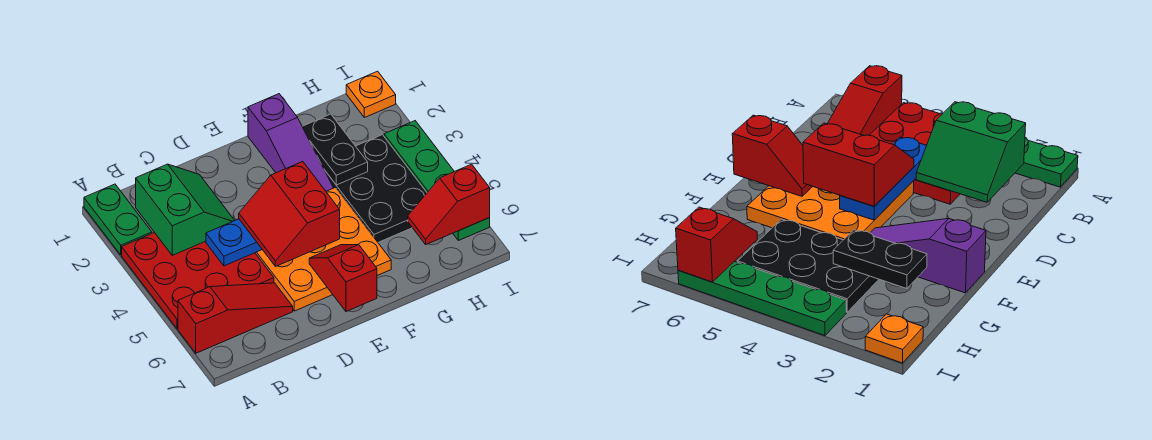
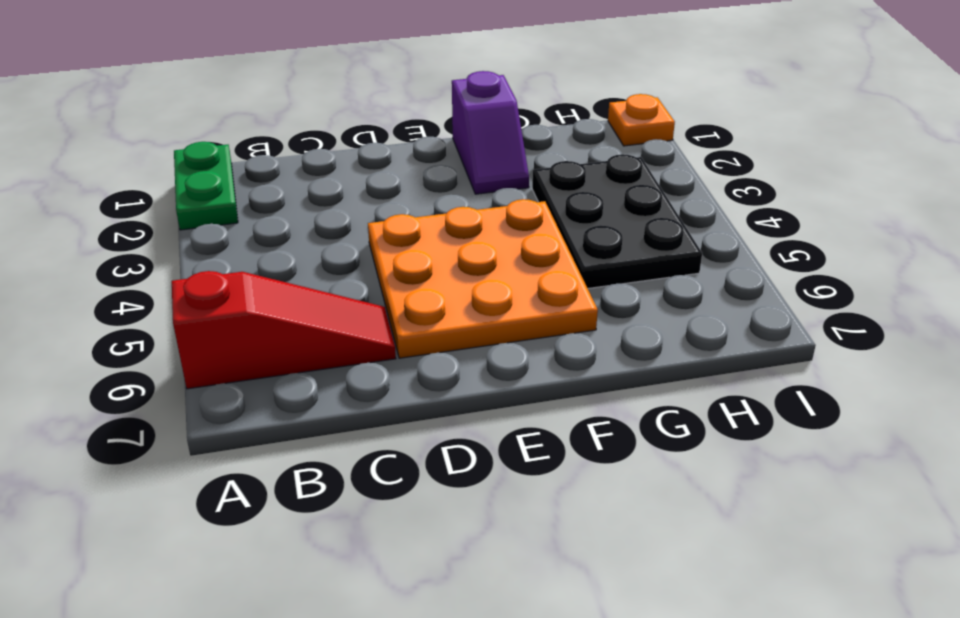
purple 1x2 slope [452,71,529,194] -> purple 1x3 slope [248,94,333,191]
none -> red 3x3 plate [122,233,274,329]
none -> green 1x4 plate [384,121,490,241]
none -> green 2x2 slope [136,164,235,255]

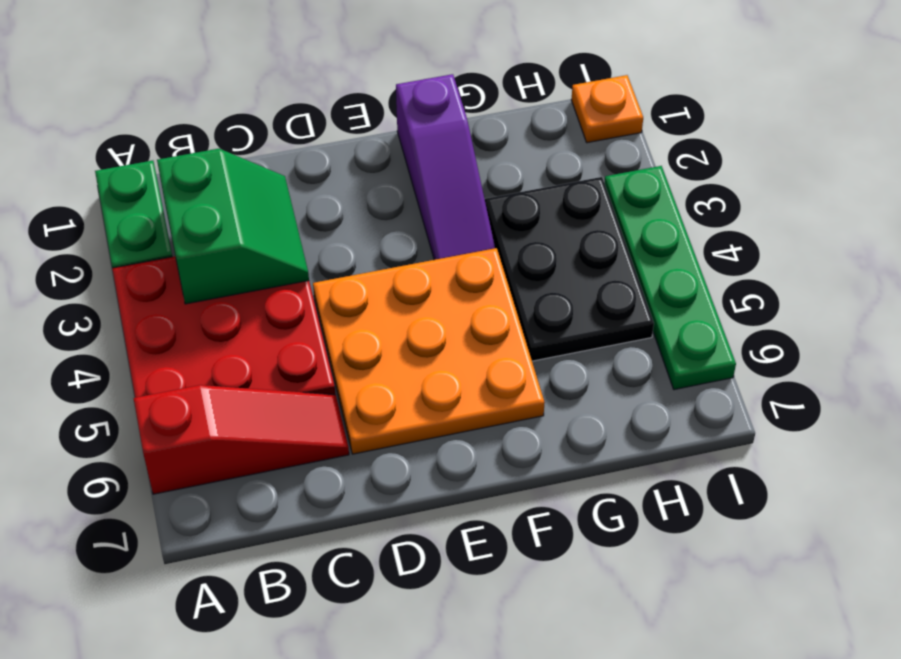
none -> blue 1x3 plate [206,219,262,266]
none -> red 1x2 slope [309,245,377,312]
none -> black 1x2 plate [302,114,368,185]

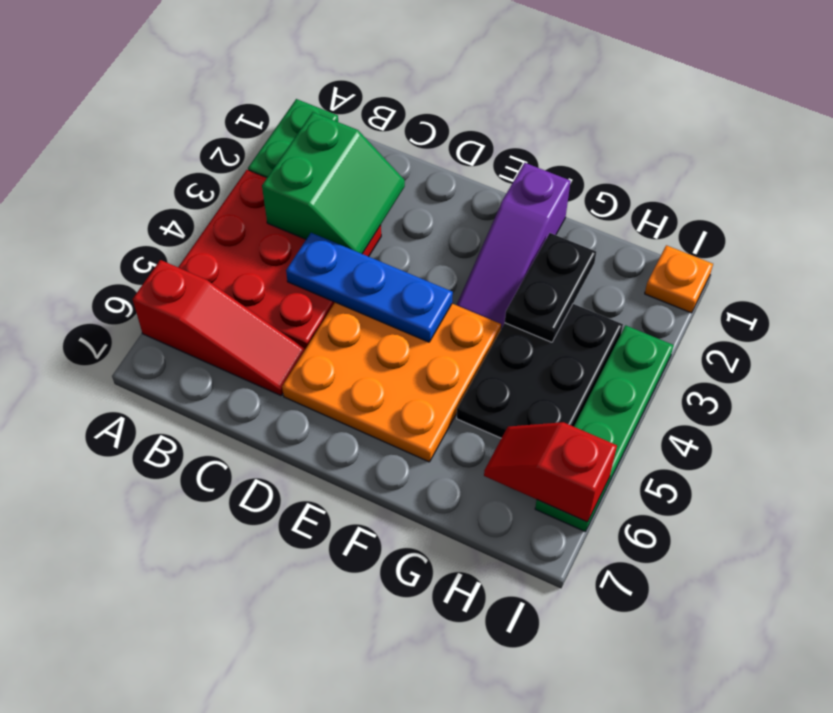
none -> red 1x2 slope [309,245,377,312]
none -> red 2x2 slope [239,162,340,266]

